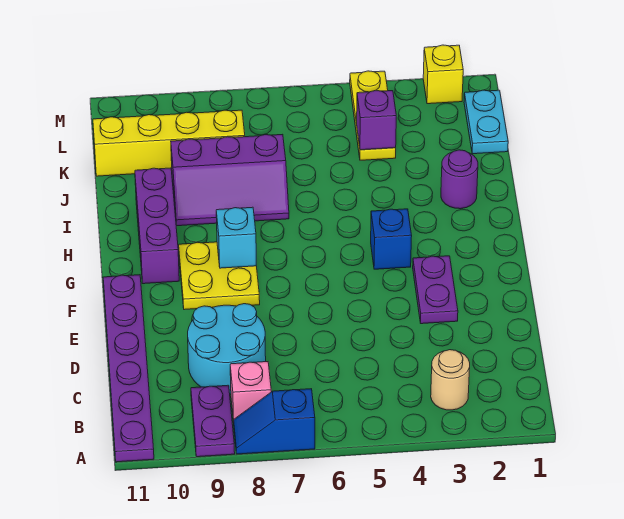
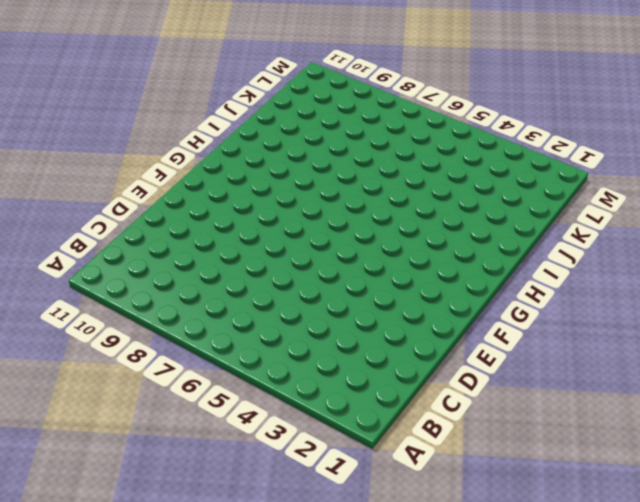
none -> blue 1x2 slope [234,389,315,454]
none -> purple 1x2 plate [191,385,235,457]
none -> purple 1x6 plate [103,275,154,462]

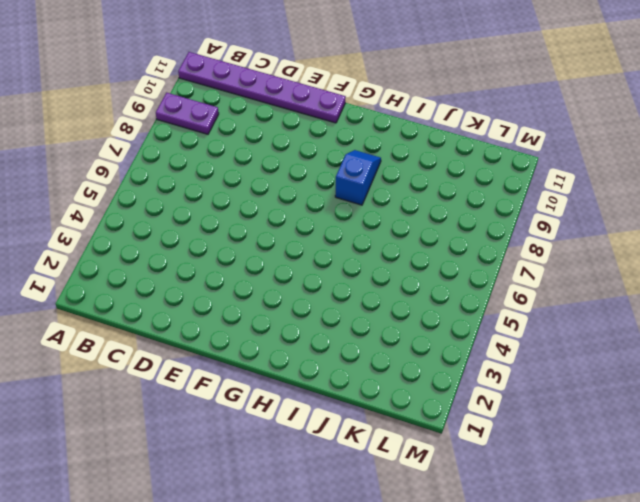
blue 1x2 slope [335,150,381,205] -> blue 1x2 slope moved to [234,389,315,454]
none -> tan 1x1 round brick [431,350,470,410]
none -> pink 1x1 brick [230,362,271,422]
none -> cyan 2x2 round brick [188,304,266,394]

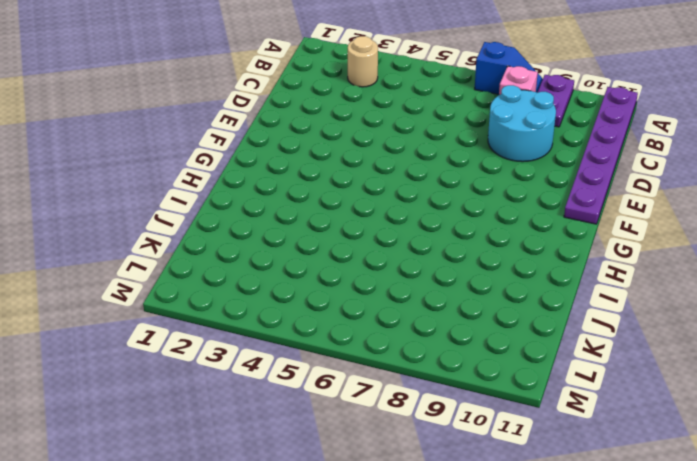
none -> purple 1x2 plate [413,256,458,324]
none -> yellow 2x2 plate [179,242,260,310]
none -> blue 1x1 brick [371,209,412,269]

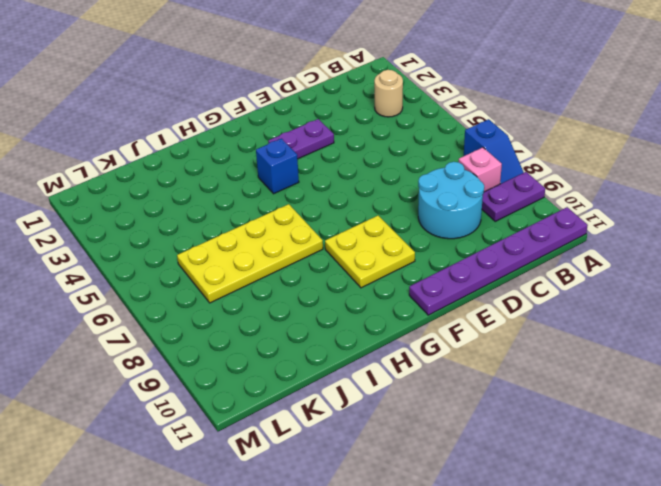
yellow 2x4 plate [177,204,323,303] -> purple 2x3 slope [171,134,289,226]
none -> purple 1x3 brick [135,168,179,284]
none -> purple 1x1 round brick [441,150,478,209]
none -> cyan 1x2 plate [464,90,508,154]

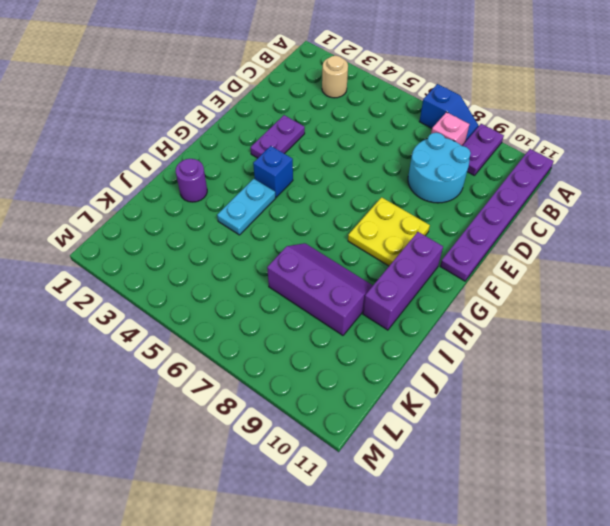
cyan 1x2 plate [217,179,276,235] -> cyan 1x2 plate moved to [464,90,508,154]
none -> yellow 1x3 plate [350,71,396,160]
none -> yellow 1x4 brick [93,110,245,176]
none -> yellow 1x1 brick [423,45,463,104]

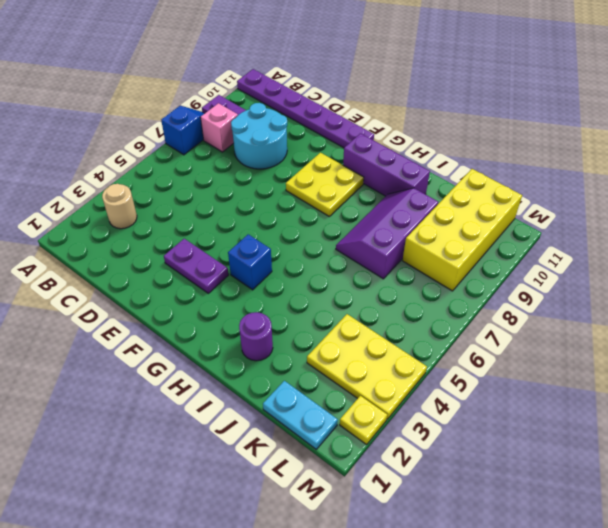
yellow 2x3 plate [307,314,427,419] -> yellow 1x3 plate [350,71,396,160]
yellow 2x4 brick [402,169,522,291] -> yellow 1x4 brick [93,110,245,176]
yellow 1x1 plate [340,396,387,445] -> yellow 1x1 brick [423,45,463,104]
none -> cyan 1x1 brick [216,207,256,268]
none -> purple 1x1 brick [357,90,396,150]

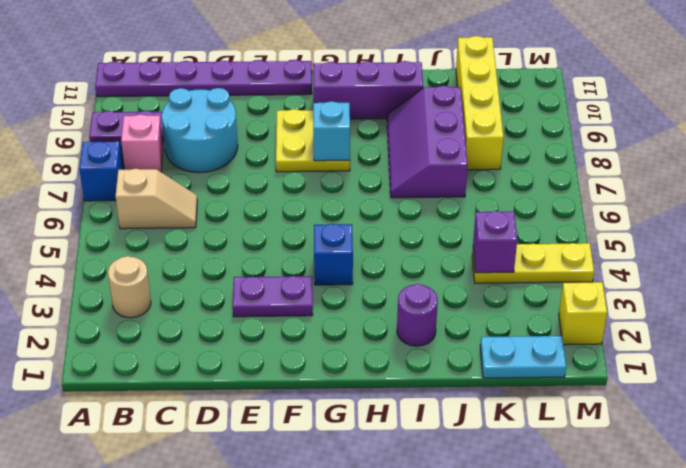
tan 1x2 slope [116,169,197,229] -> none

